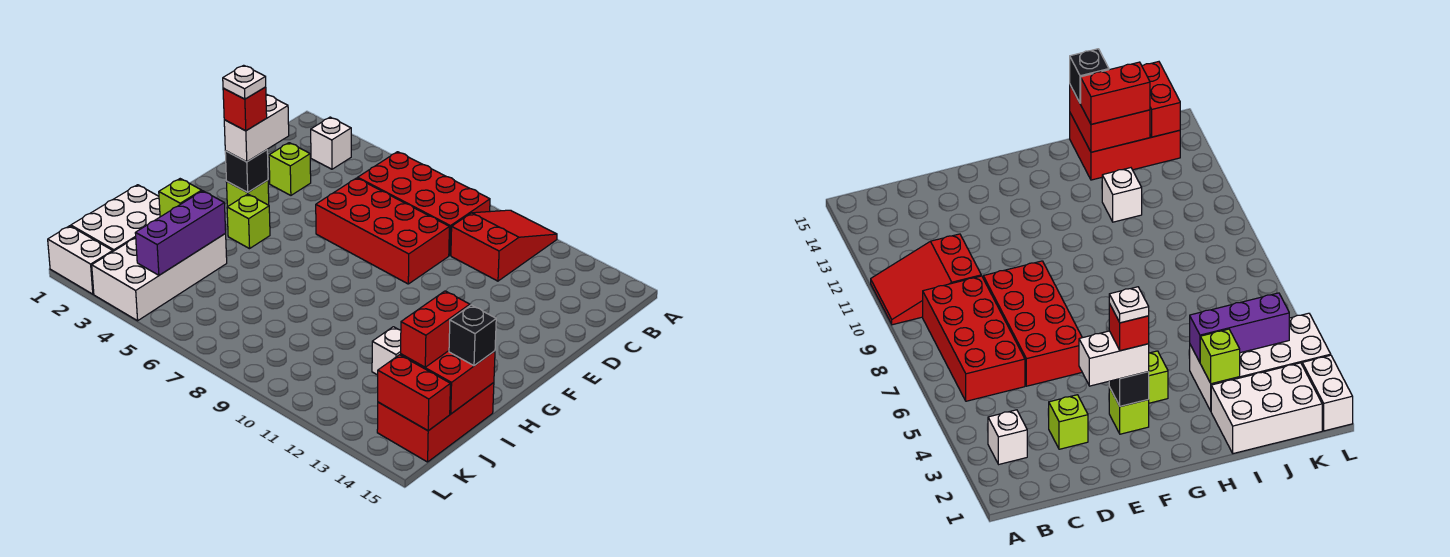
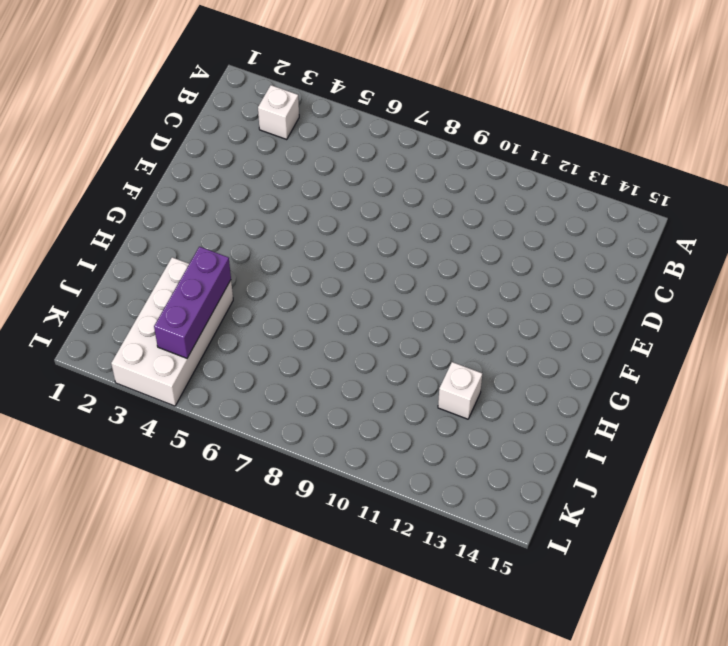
none -> red 2x3 slope [451,210,557,281]
none -> red 2x4 brick [358,152,490,255]
none -> lime 1x1 brick [269,143,311,195]

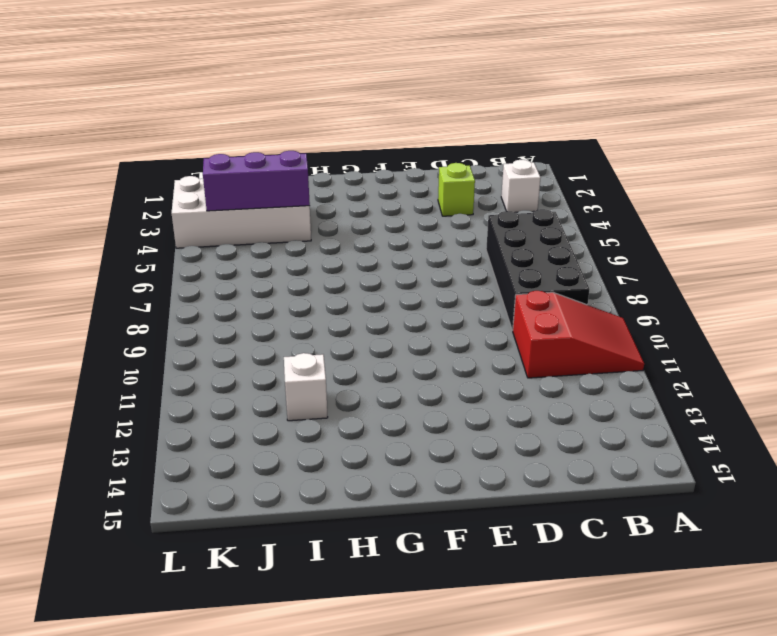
black 2x4 brick [486,209,590,330] -> red 2x4 brick [358,152,490,255]
none -> red 2x4 brick [316,178,449,284]
none -> lime 1x1 brick [226,180,269,207]
none -> lime 1x1 brick [227,194,270,249]

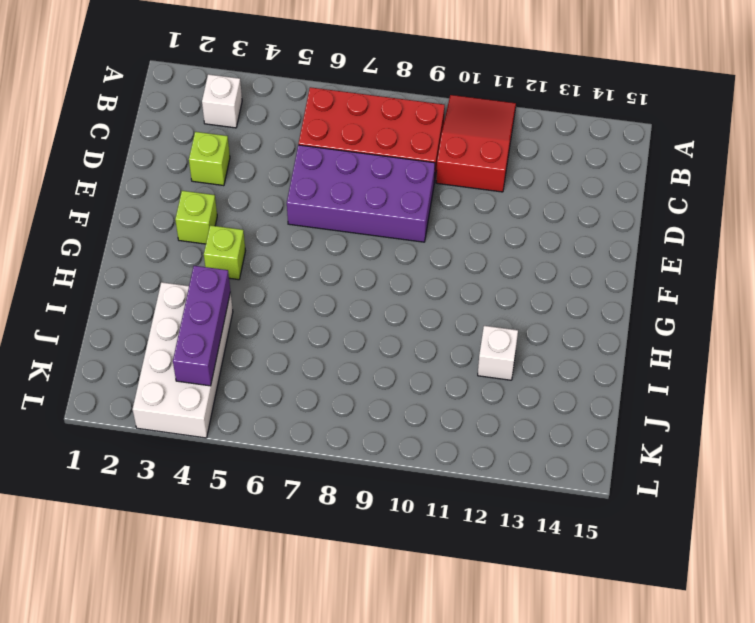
purple 2x4 brick [287,145,435,242] -> red 2x4 brick [316,178,449,284]
none -> white 2x3 brick [71,185,160,251]
none -> red 2x3 brick [377,383,494,462]
none -> white 1x2 brick [48,226,113,294]

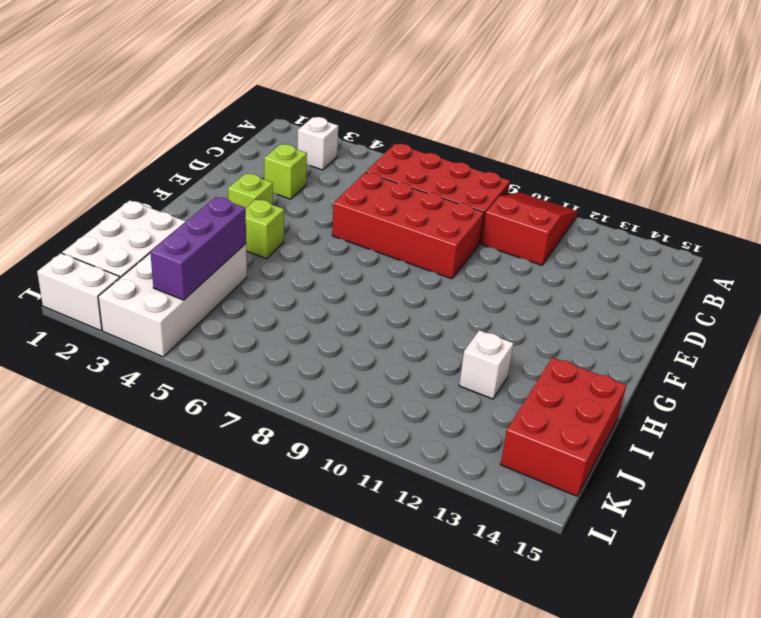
none -> black 1x1 brick [225,150,268,192]
none -> lime 1x1 brick [159,179,202,217]
none -> red 2x2 brick [401,351,495,414]

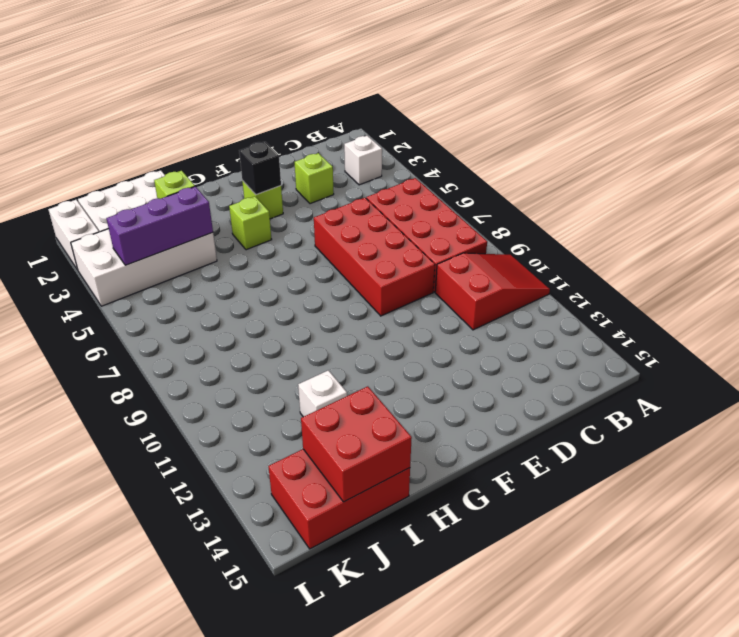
none -> red 1x2 brick [378,355,450,431]
none -> white 1x2 brick [224,94,289,162]
none -> red 1x2 brick [401,291,470,367]

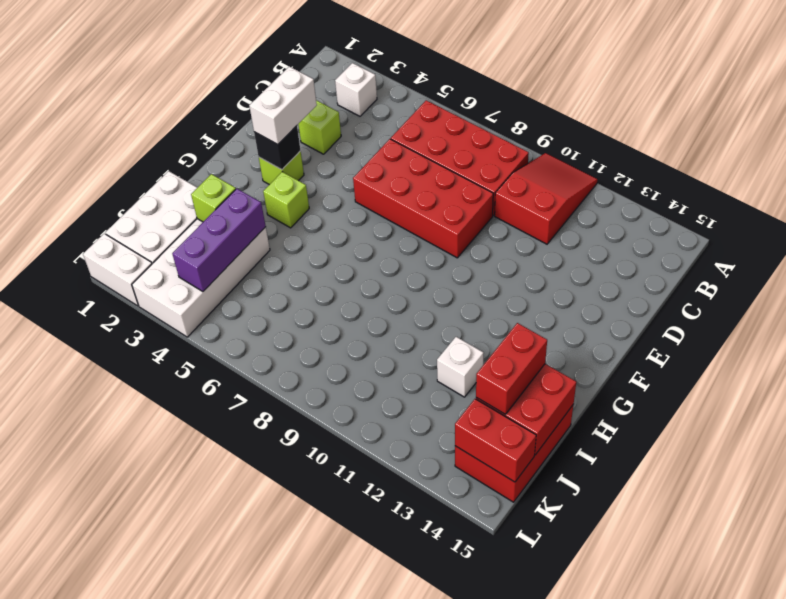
none -> black 1x1 brick [449,305,496,366]
none -> red 1x1 brick [223,87,267,131]
none -> white 1x1 plate [223,65,266,99]

